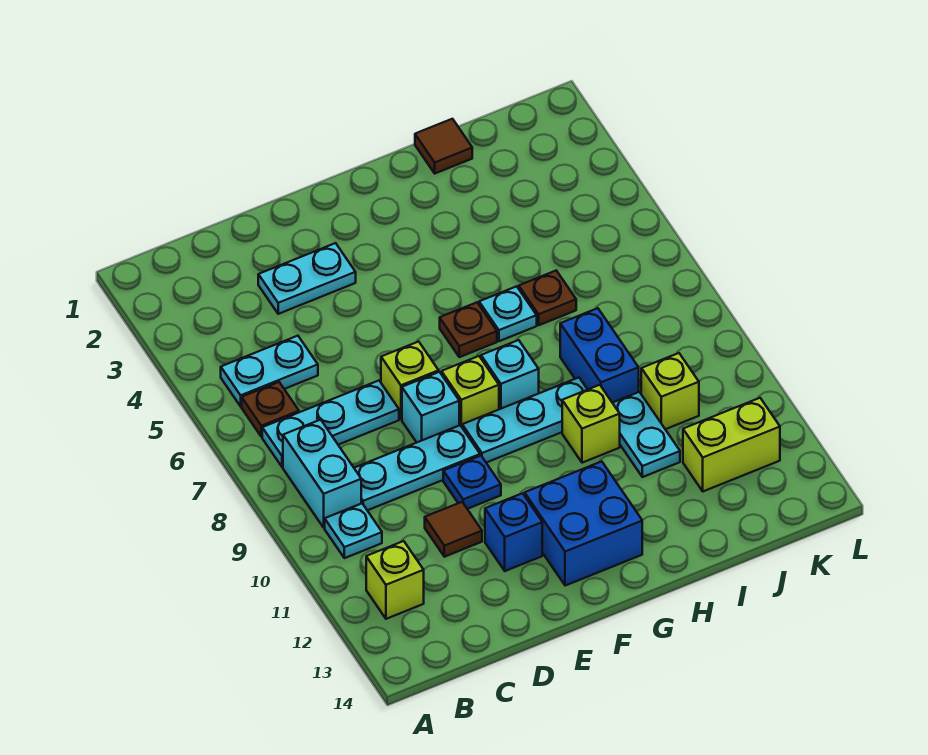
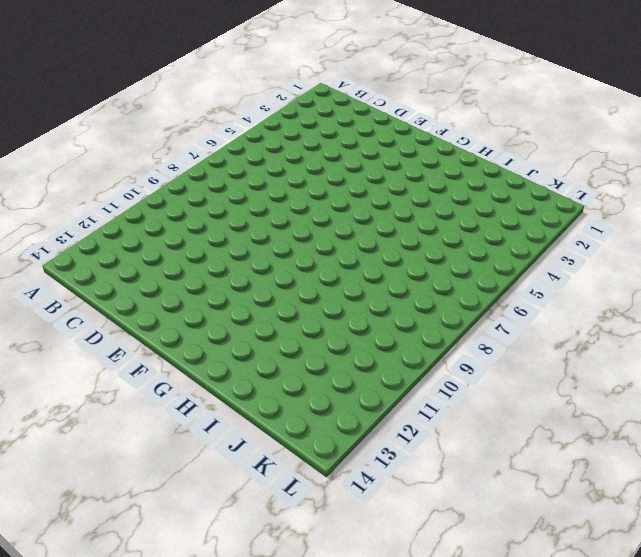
none -> cyan 1x2 plate [221,336,318,406]
none -> brown 1x1 plate [242,382,299,437]
none -> cyan 1x3 plate [262,381,399,467]

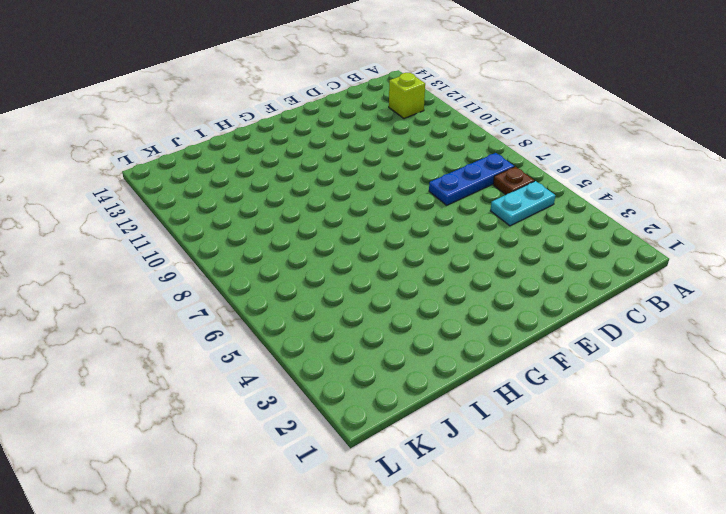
blue 1x3 plate [429,153,514,205] -> cyan 1x3 plate [262,381,399,467]
none -> cyan 1x2 brick [283,420,361,528]
none -> cyan 1x1 plate [325,503,382,558]
none -> cyan 1x3 plate [354,425,480,510]

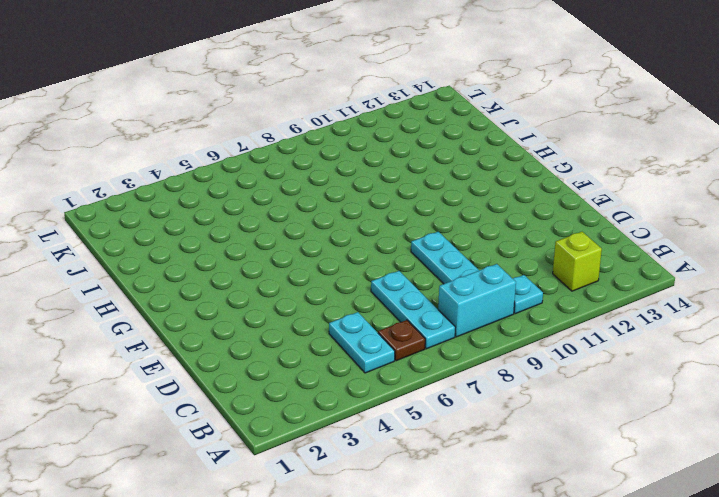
none -> cyan 1x2 plate [258,243,356,314]
none -> brown 1x1 tile [425,502,482,557]
none -> lime 1x1 brick [381,342,439,419]

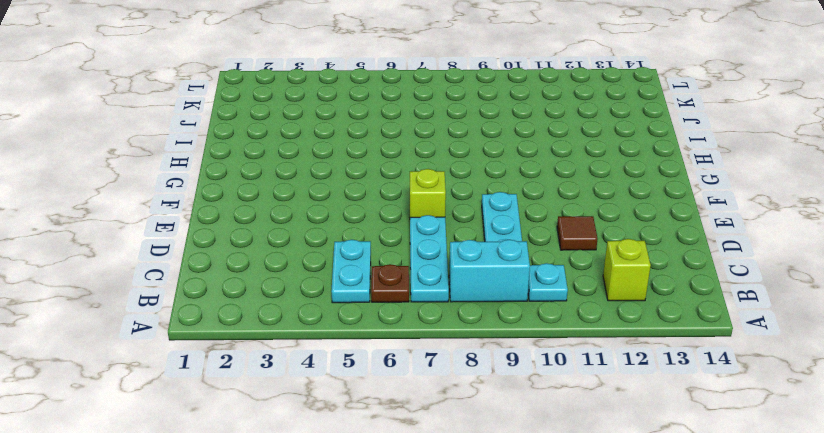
none -> cyan 1x2 plate [258,243,356,314]
none -> cyan 1x1 brick [402,372,459,442]
none -> blue 1x1 plate [443,456,501,509]

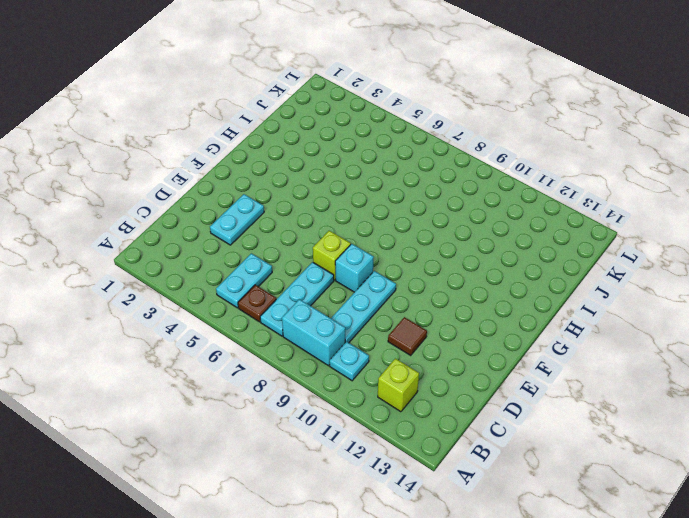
none -> blue 1x1 plate [443,456,501,509]
none -> blue 1x1 brick [485,493,542,571]
none -> lime 1x1 brick [442,356,499,427]

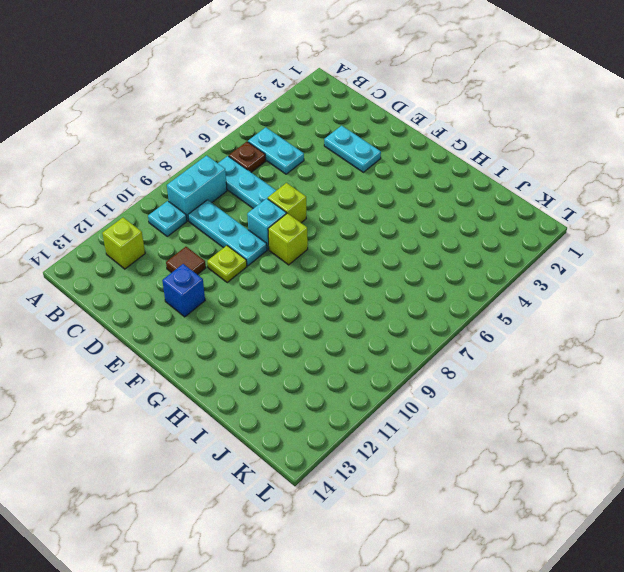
lime 1x1 plate [207,246,247,282] -> blue 1x1 plate [443,456,501,509]
none -> cyan 1x3 plate [462,378,588,463]
none -> blue 2x2 brick [525,461,642,586]
none -> brown 1x1 plate [440,302,497,357]

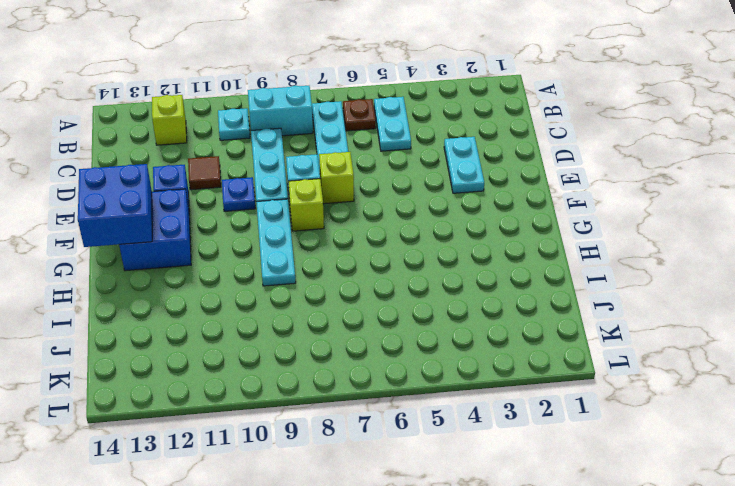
blue 2x2 brick [78,164,152,247] -> none
none -> brown 1x1 plate [440,302,497,357]
none -> cyan 1x1 brick [481,340,539,409]
none -> cyan 1x1 plate [479,286,537,341]

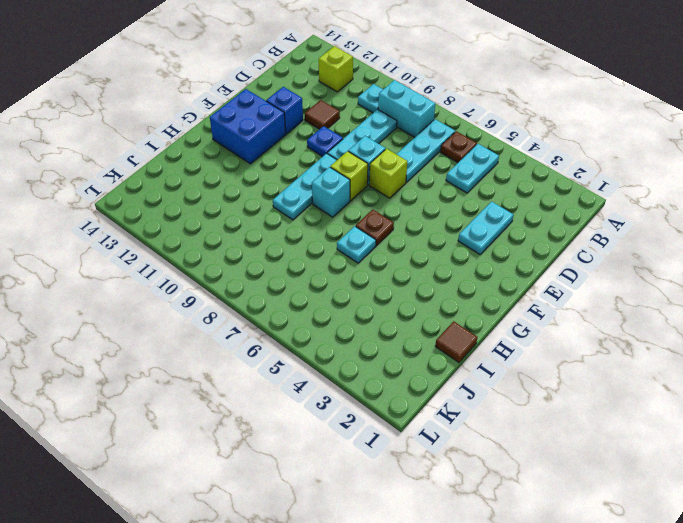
none -> lime 1x1 brick [562,385,620,463]
none -> brown 1x1 plate [519,271,576,325]
none -> blue 1x2 brick [560,308,639,403]

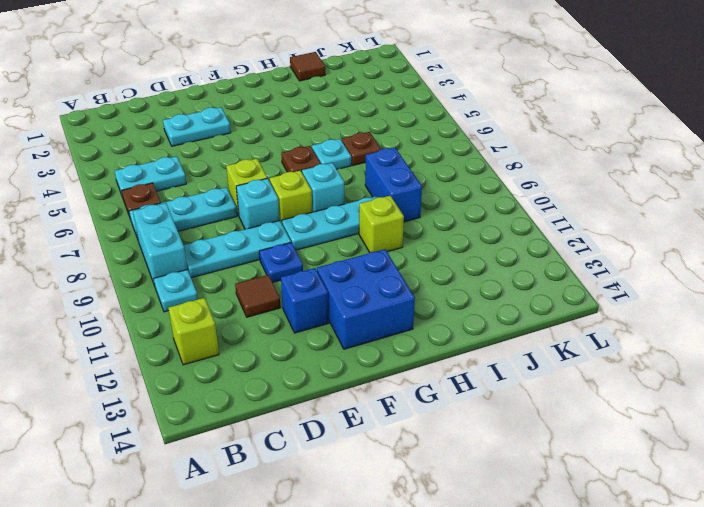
none -> cyan 1x2 plate [613,392,680,477]
none -> lime 1x1 brick [641,353,699,429]
none -> lime 1x2 brick [683,398,780,491]

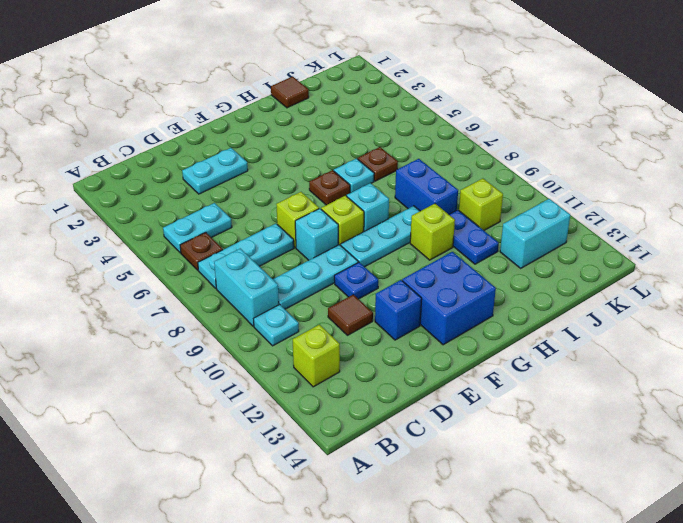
blue 1x2 plate [449,210,499,264] -> cyan 1x2 plate [613,392,680,477]
cyan 1x2 brick [500,199,570,268] -> lime 1x2 brick [683,398,780,491]

